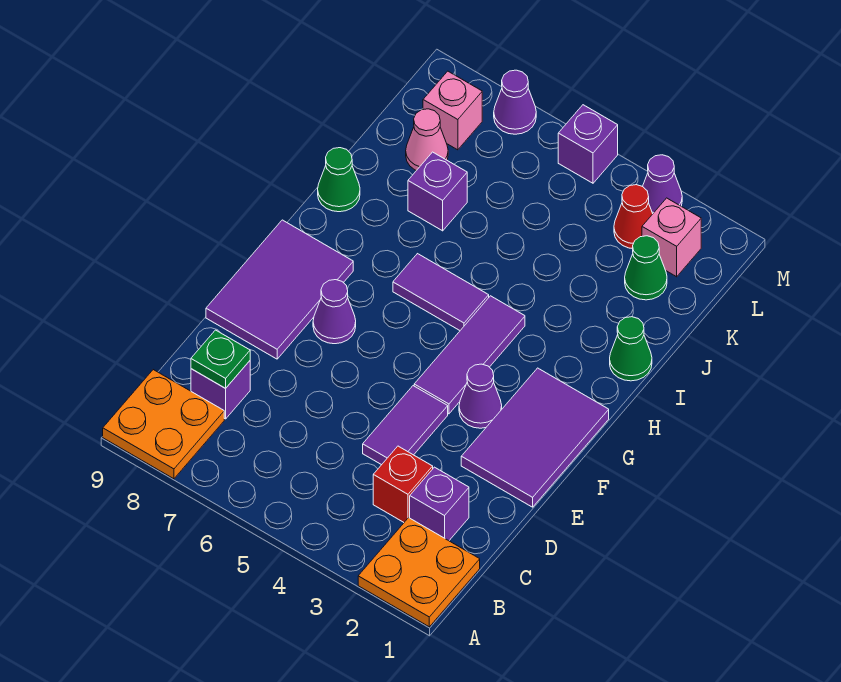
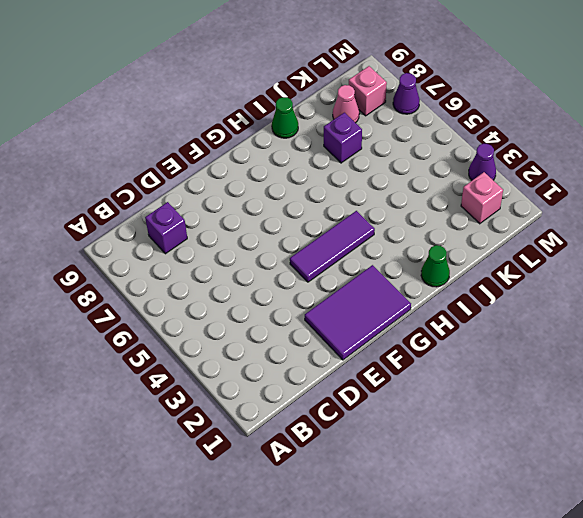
none -> orange 2x2 plate [358,518,480,627]
none -> orange 2x2 plate [103,370,224,479]
none -> purple 1x1 brick [410,467,469,541]

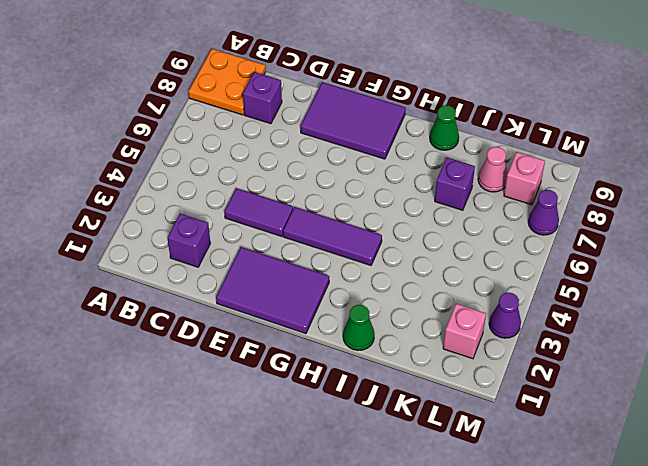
none -> orange 2x2 plate [358,518,480,627]
none -> red 1x1 brick [373,446,433,522]
none -> purple 1x1 cone [459,364,502,428]

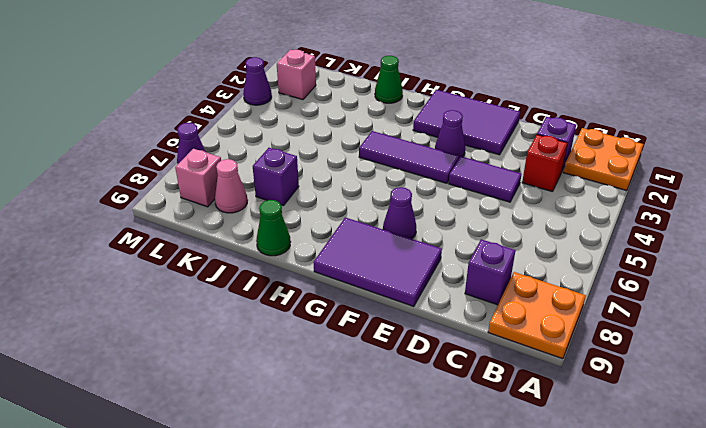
none -> purple 1x2 tile [393,254,489,330]
none -> green 1x1 cone [625,236,667,300]
none -> red 1x1 cone [614,185,653,249]

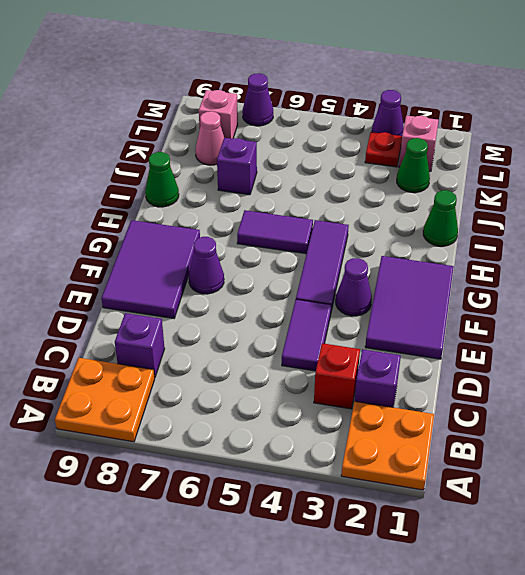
red 1x1 plate [365,132,402,167] -> red 1x1 cone [614,185,653,249]
none -> purple 1x1 brick [558,105,618,183]
none -> green 1x1 plate [191,330,250,388]

